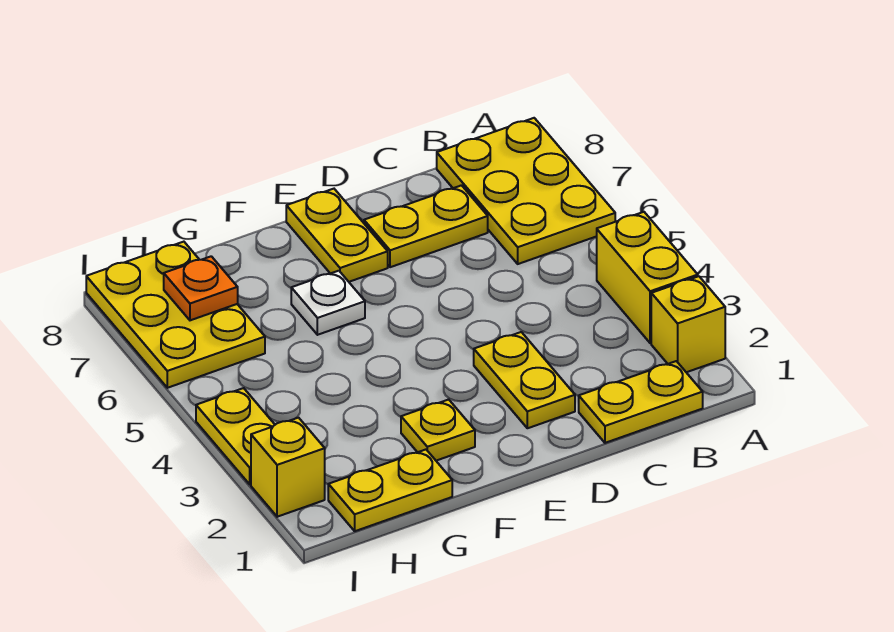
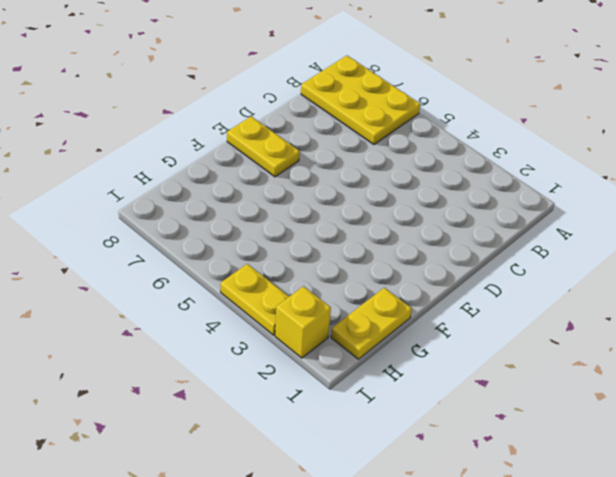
none -> yellow 1x1 brick [651,276,725,372]
none -> yellow 1x2 brick [597,212,698,343]
none -> yellow 1x2 plate [579,361,703,443]

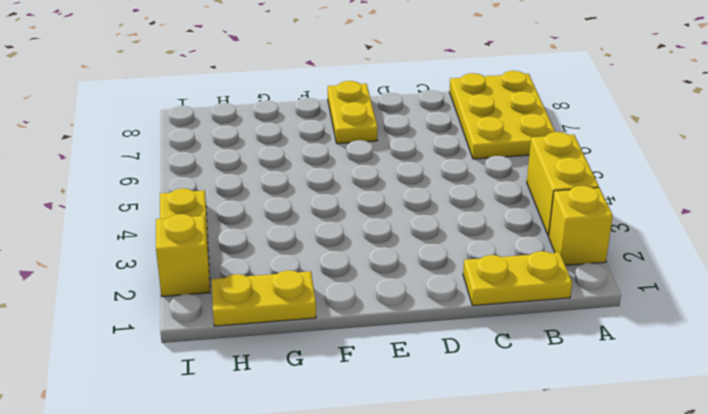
none -> yellow 1x2 plate [364,185,488,267]
none -> yellow 1x2 plate [474,332,575,428]
none -> yellow 1x1 plate [401,400,475,461]

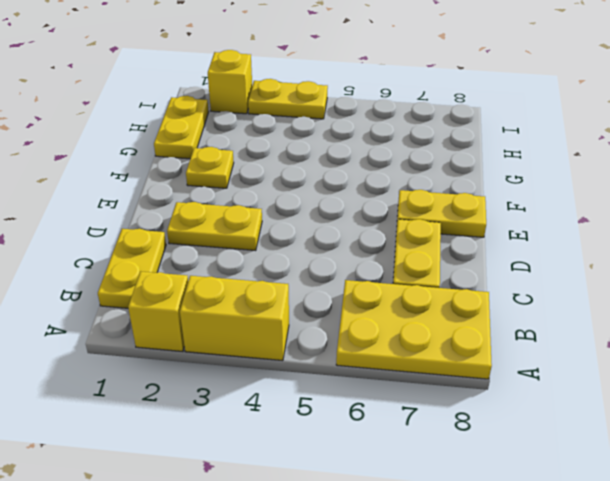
none -> white 1x1 plate [291,271,365,335]
none -> yellow 2x3 plate [86,242,265,388]
none -> orange 1x1 plate [164,256,238,320]

